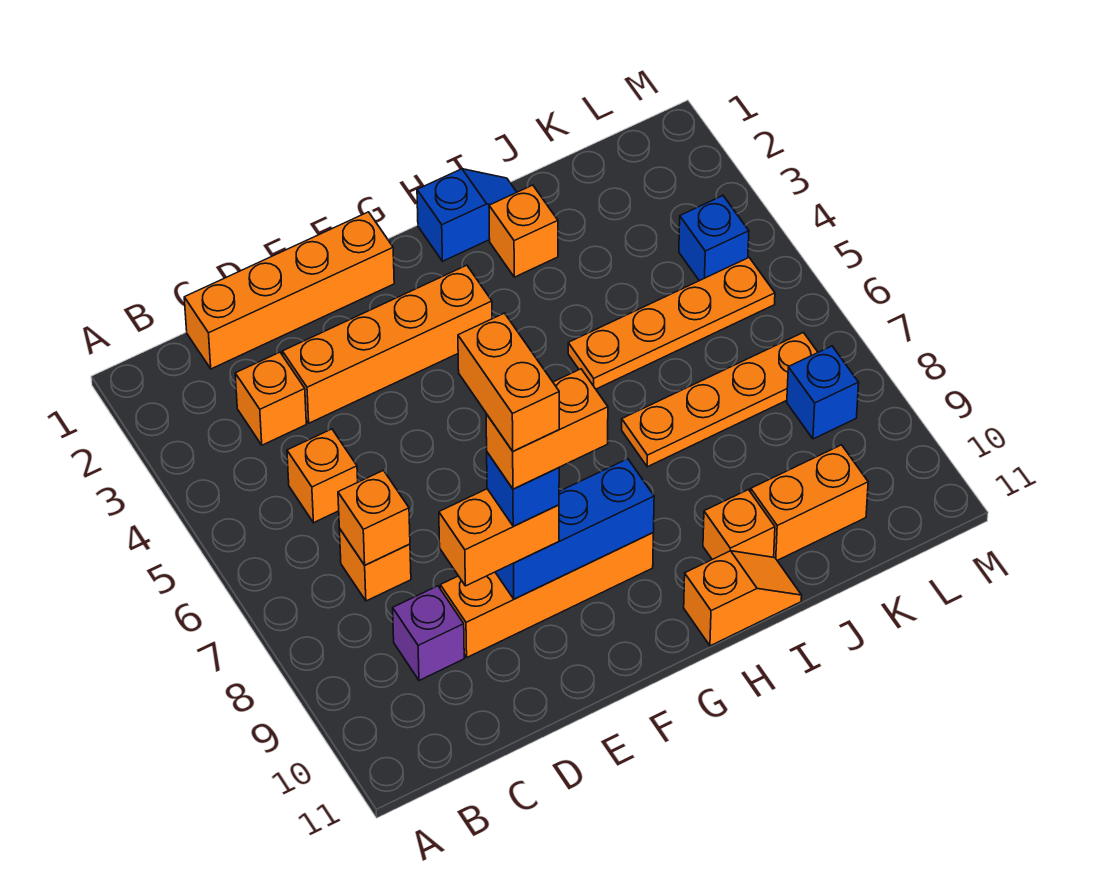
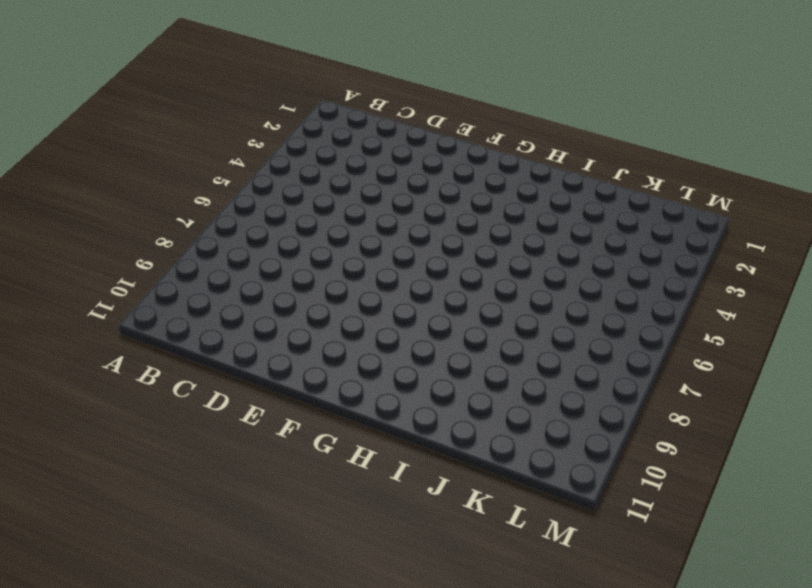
none -> orange 1x4 brick [184,212,394,369]
none -> orange 1x1 brick [235,352,306,445]
none -> orange 1x1 brick [287,429,358,523]

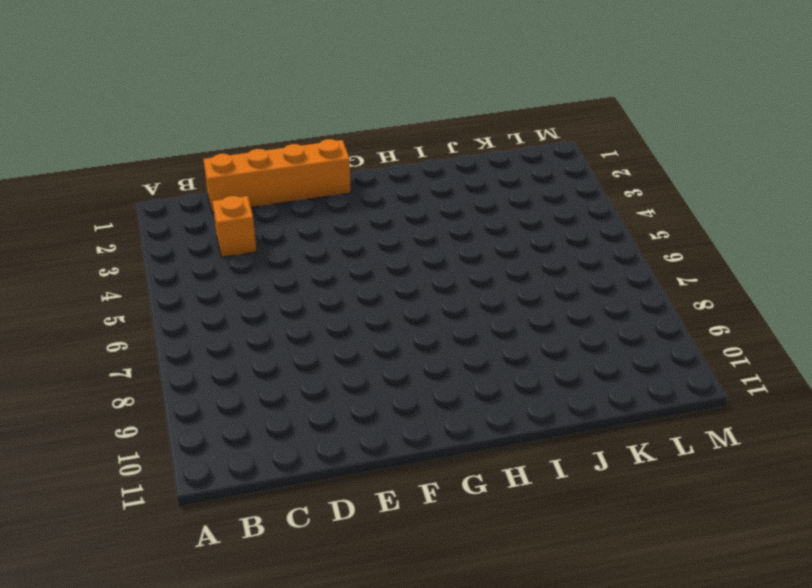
none -> orange 1x1 brick [287,429,358,523]
none -> orange 1x1 brick [339,529,411,601]
none -> purple 1x1 brick [393,586,464,680]

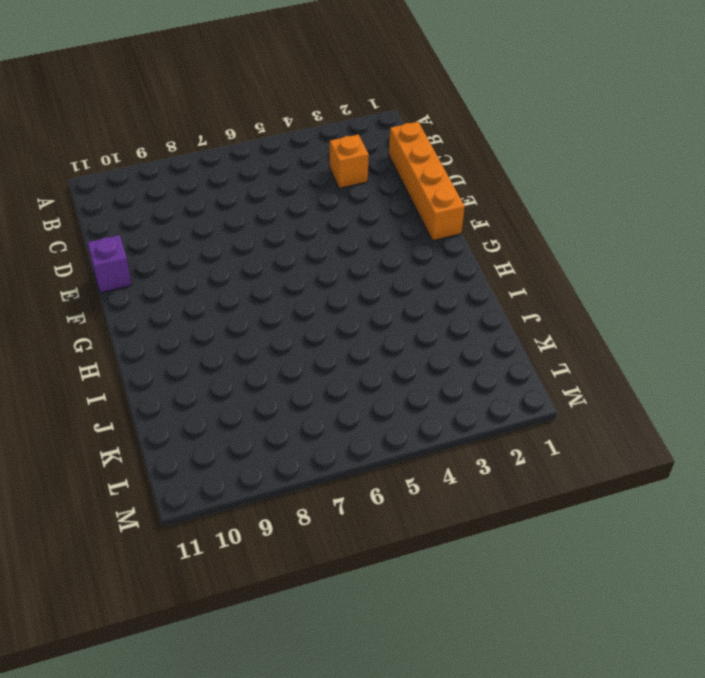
purple 1x1 brick [87,235,132,293] -> purple 1x1 brick moved to [393,586,464,680]
none -> orange 1x1 brick [287,429,358,523]
none -> orange 1x1 brick [339,529,411,601]
none -> orange 1x4 brick [282,265,492,423]

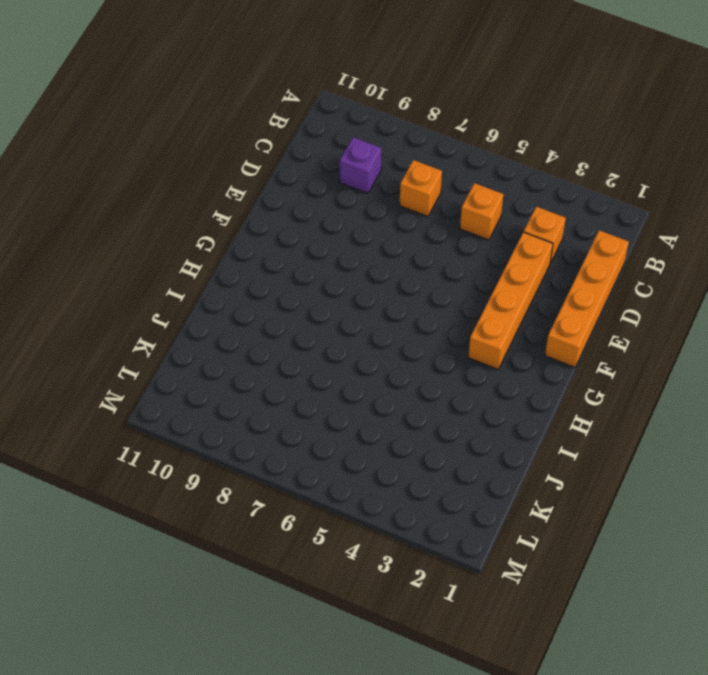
none -> orange 1x4 brick [440,533,653,657]
none -> blue 1x2 slope [417,169,517,261]
none -> orange 1x2 slope [684,551,802,646]

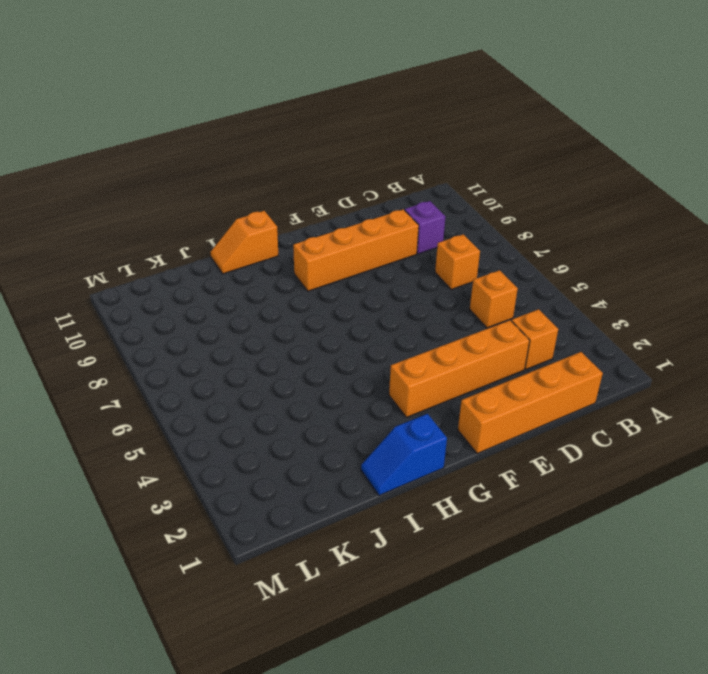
none -> orange 1x1 brick [489,185,558,277]
none -> orange 1x4 plate [568,258,775,389]
none -> orange 1x4 plate [622,333,818,467]

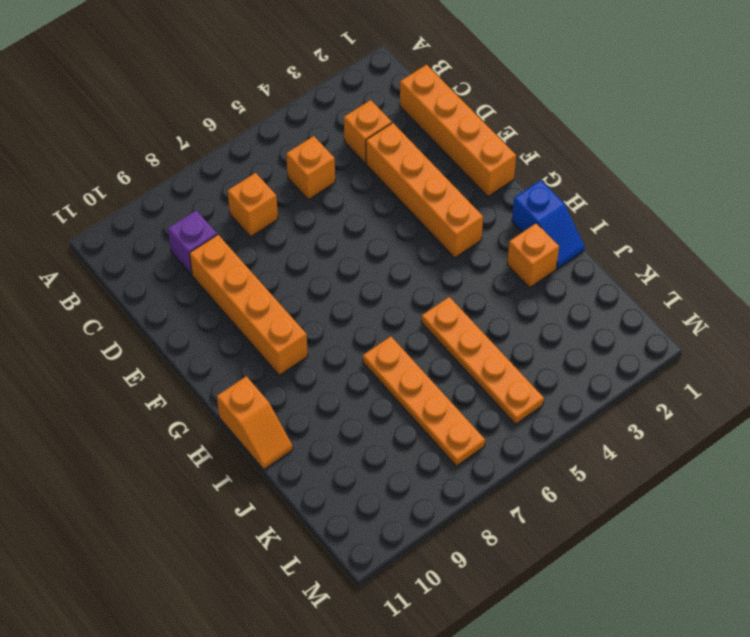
none -> orange 1x1 brick [703,490,775,559]
none -> orange 1x2 brick [751,445,868,560]
none -> blue 1x1 brick [679,196,749,281]

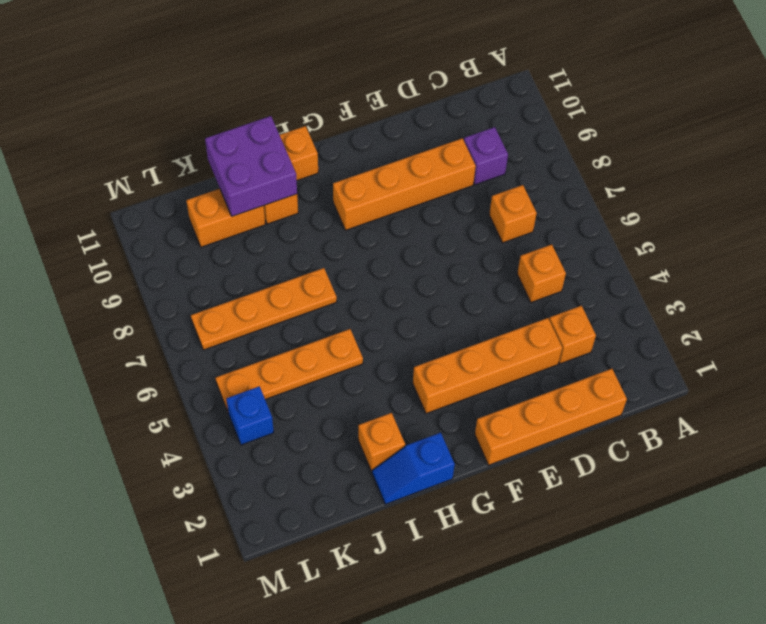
purple 2x2 brick [205,116,297,216] -> none
none -> blue 1x1 brick [787,346,859,439]
none -> orange 1x1 brick [338,470,410,565]
none -> blue 1x3 brick [495,459,654,599]

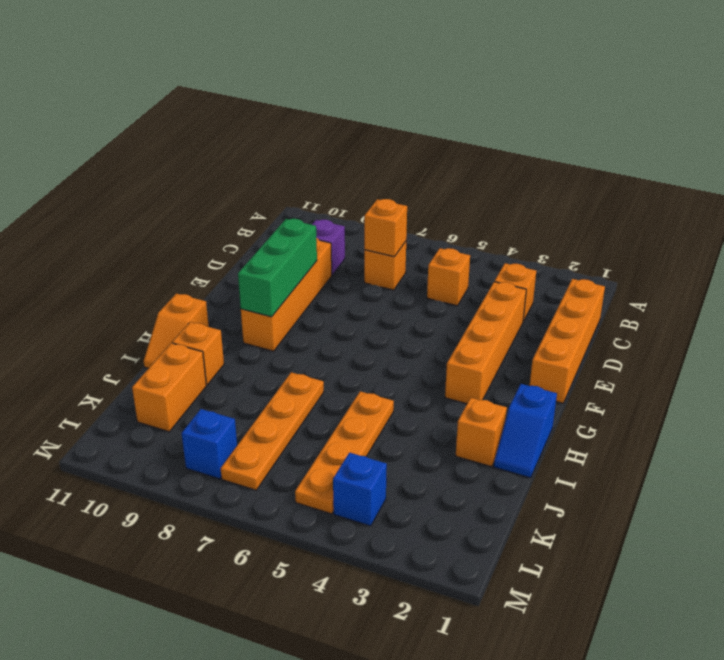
green 1x3 brick [238,219,317,317] -> blue 1x3 brick [495,459,654,599]
none -> orange 1x2 brick [439,489,559,586]
none -> blue 1x1 brick [487,452,559,526]
none -> orange 1x2 brick [486,369,608,489]

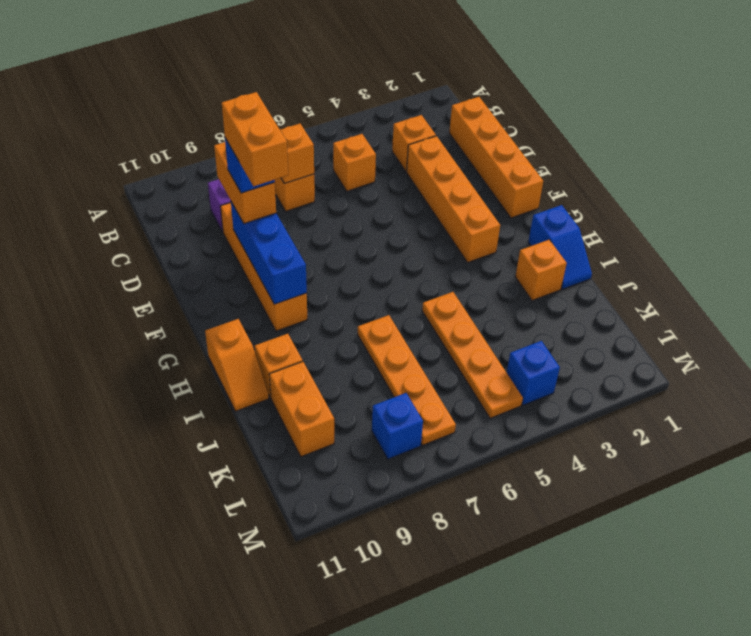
none -> orange 1x2 brick [458,313,559,451]

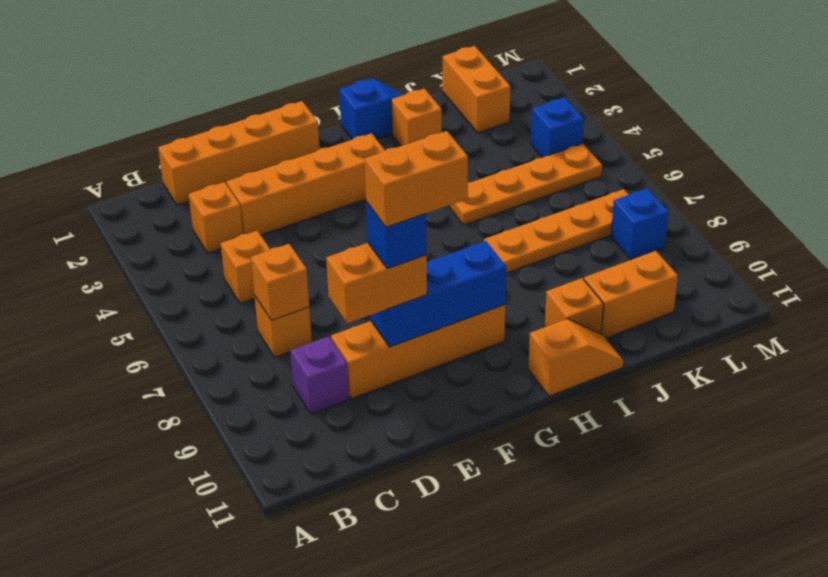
orange 1x2 brick [443,46,511,133] -> orange 1x2 brick moved to [458,313,559,451]

